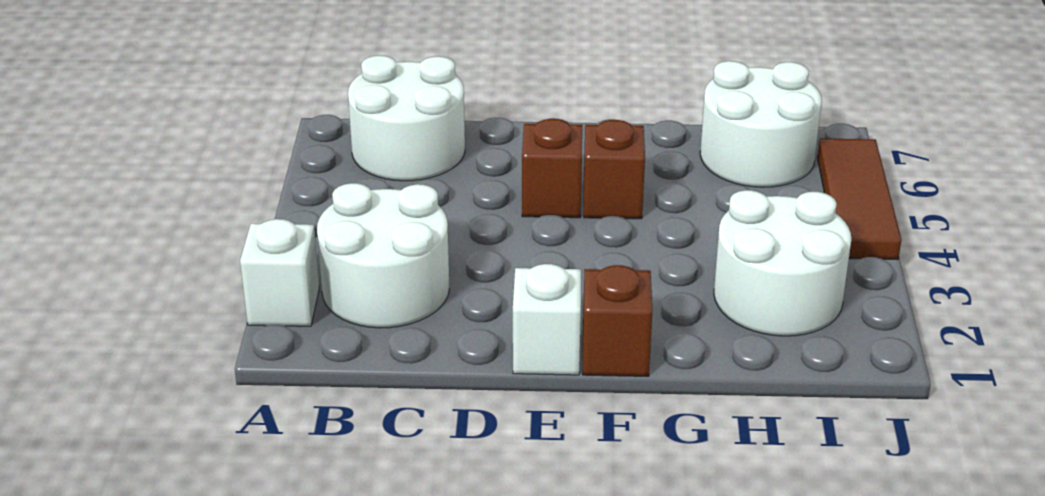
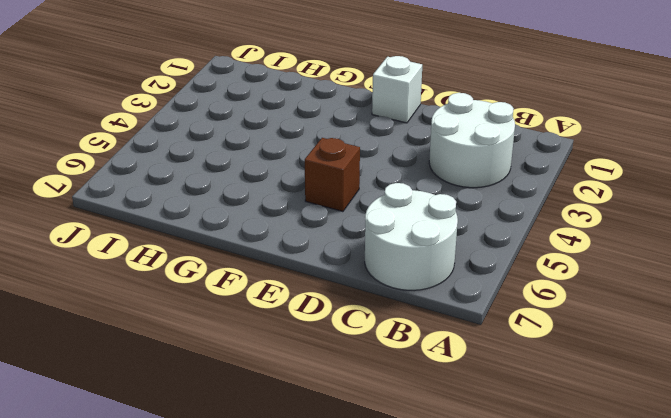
none -> white 1x1 brick [240,219,319,326]
none -> brown 1x1 brick [583,265,652,376]

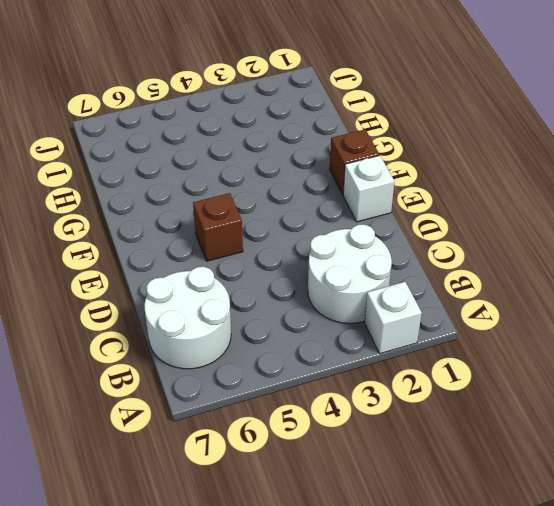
none -> brown 1x1 brick [584,120,645,219]
none -> white 2x2 round brick [714,190,851,336]

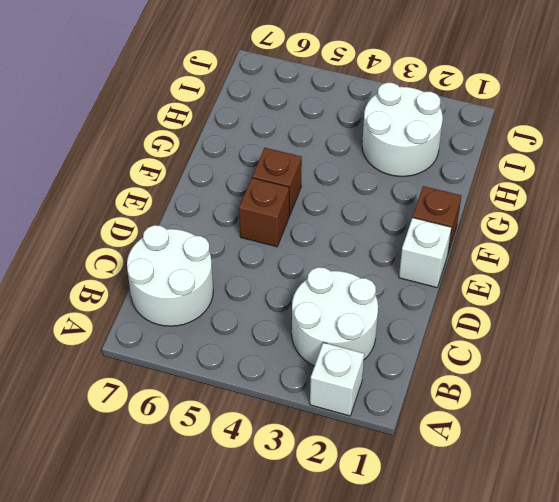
none -> white 2x2 round brick [700,61,822,187]
none -> brown 1x3 tile [817,138,901,260]

